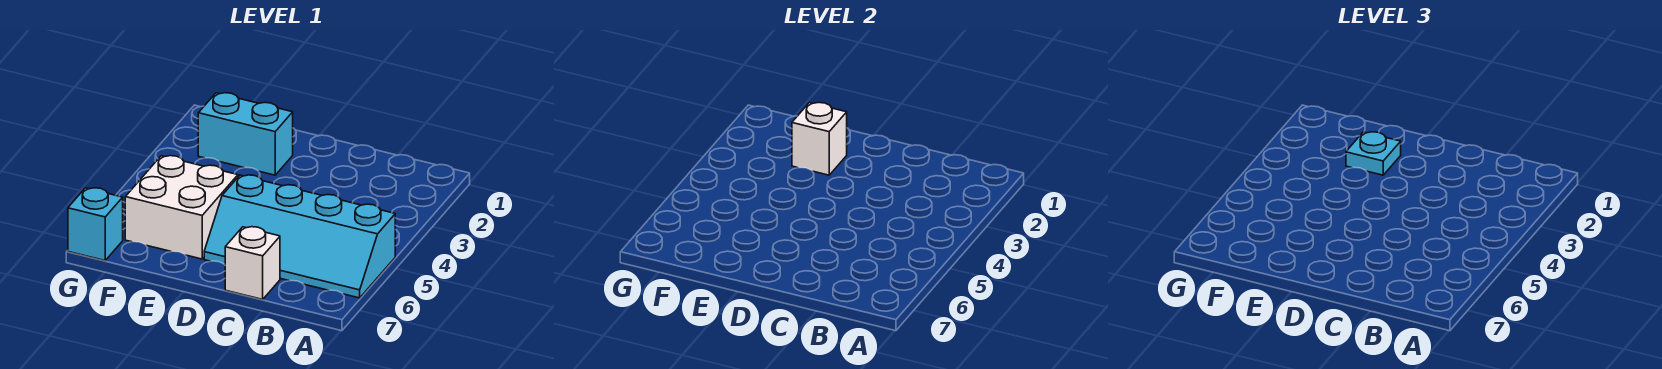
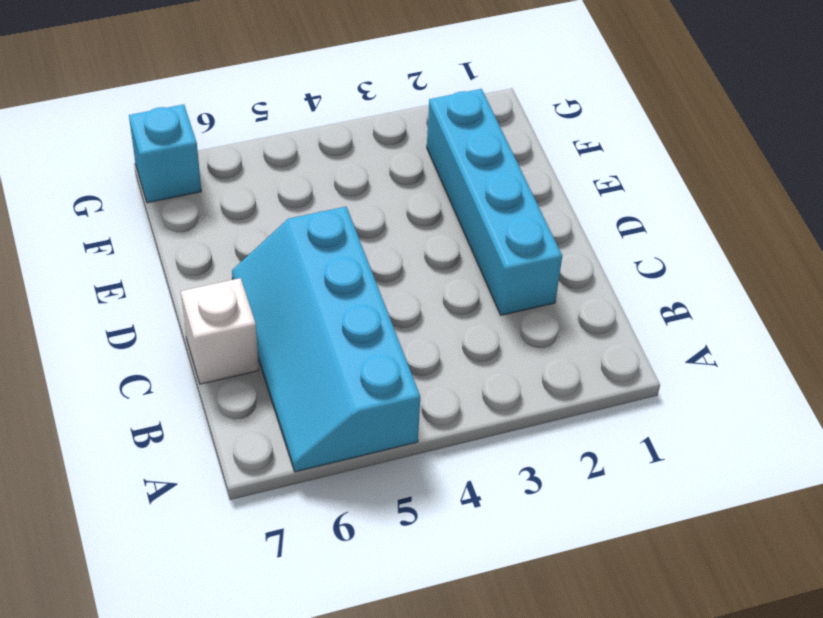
cyan 1x4 brick [427,89,562,315] -> cyan 1x2 brick [198,93,293,175]
none -> white 2x2 brick [125,156,238,259]
none -> white 1x1 brick [792,102,847,175]

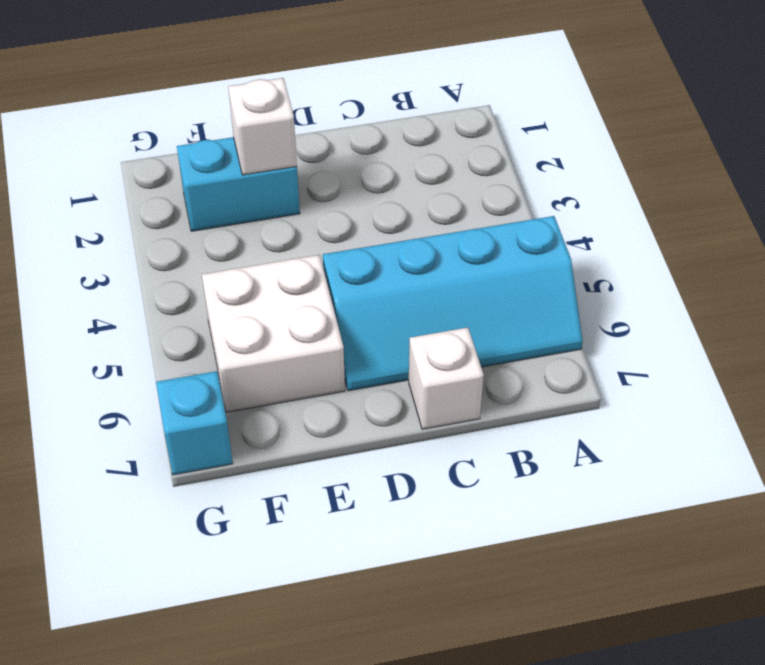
none -> cyan 1x1 plate [1346,132,1401,175]

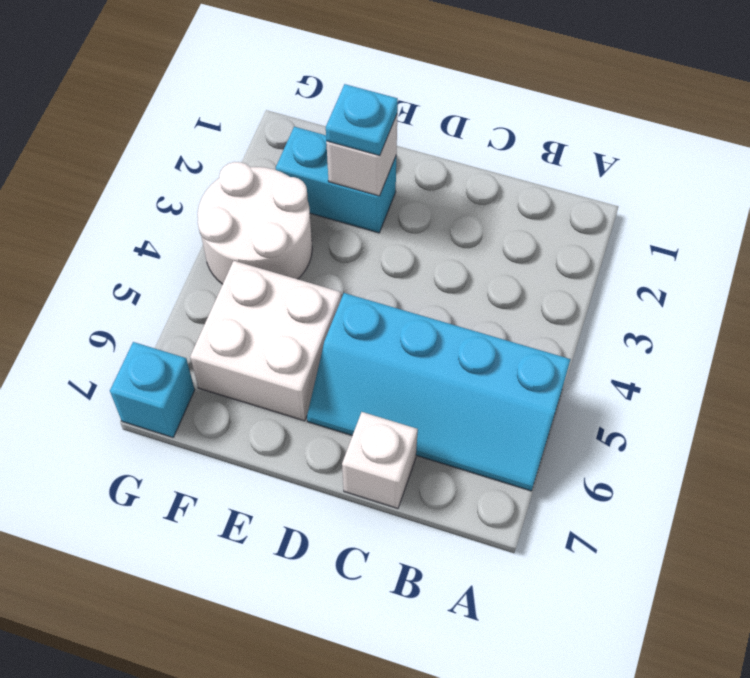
white 2x2 round brick [198,162,312,284] -> none

